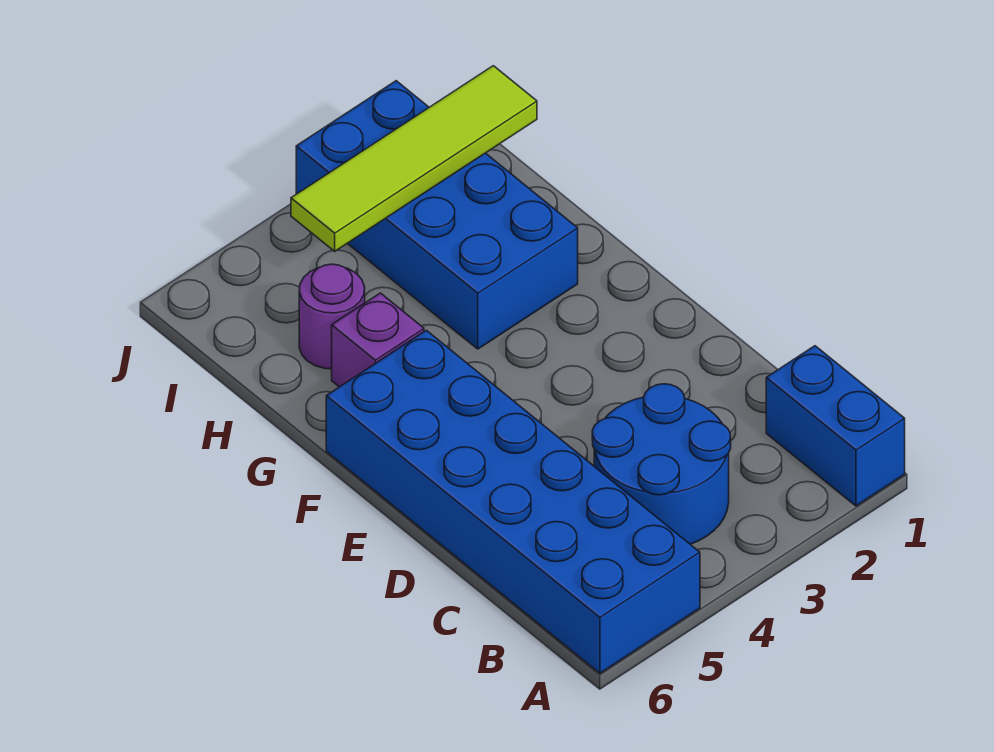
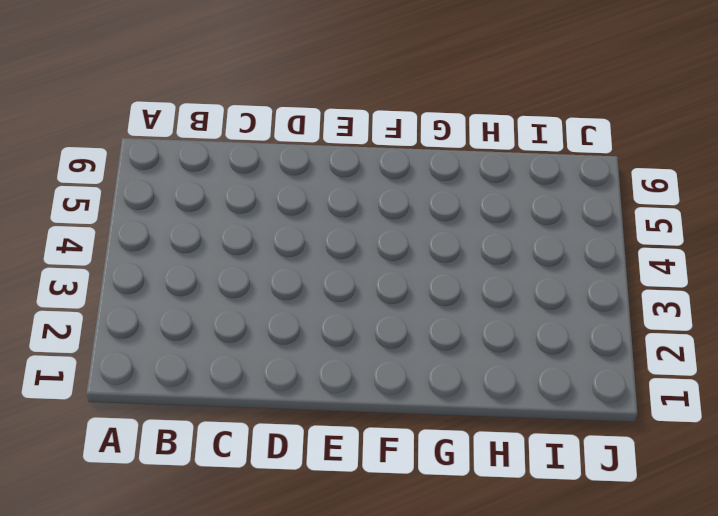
none -> blue 1x2 brick [766,346,905,506]
none -> blue 2x6 brick [326,330,700,673]

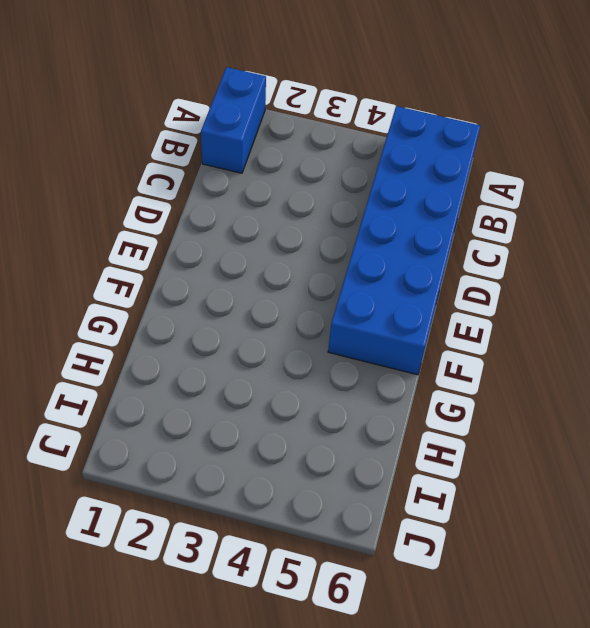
none -> blue 2x2 round brick [592,384,731,544]
none -> blue 2x4 brick [296,81,578,349]

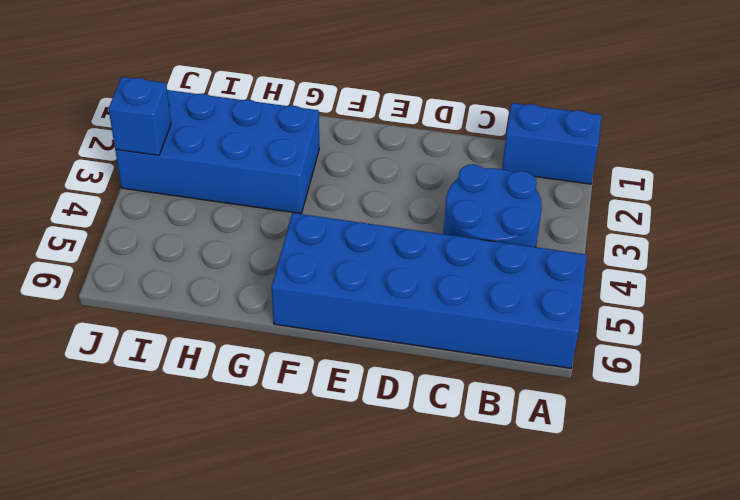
blue 1x1 brick [109,77,171,155] -> none
none -> purple 1x1 brick [332,293,424,387]
none -> purple 1x1 round brick [299,264,365,369]

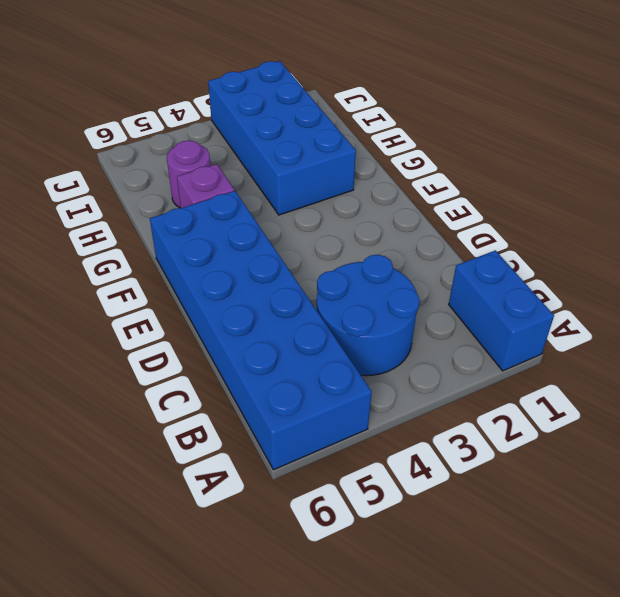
none -> lime 1x4 tile [291,66,537,251]

